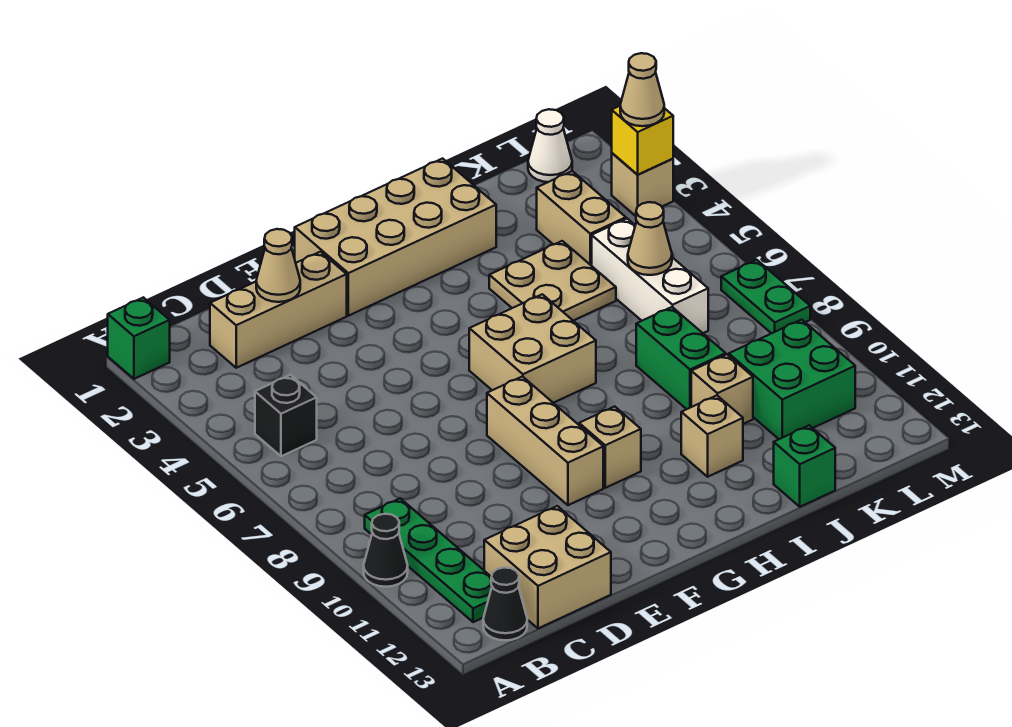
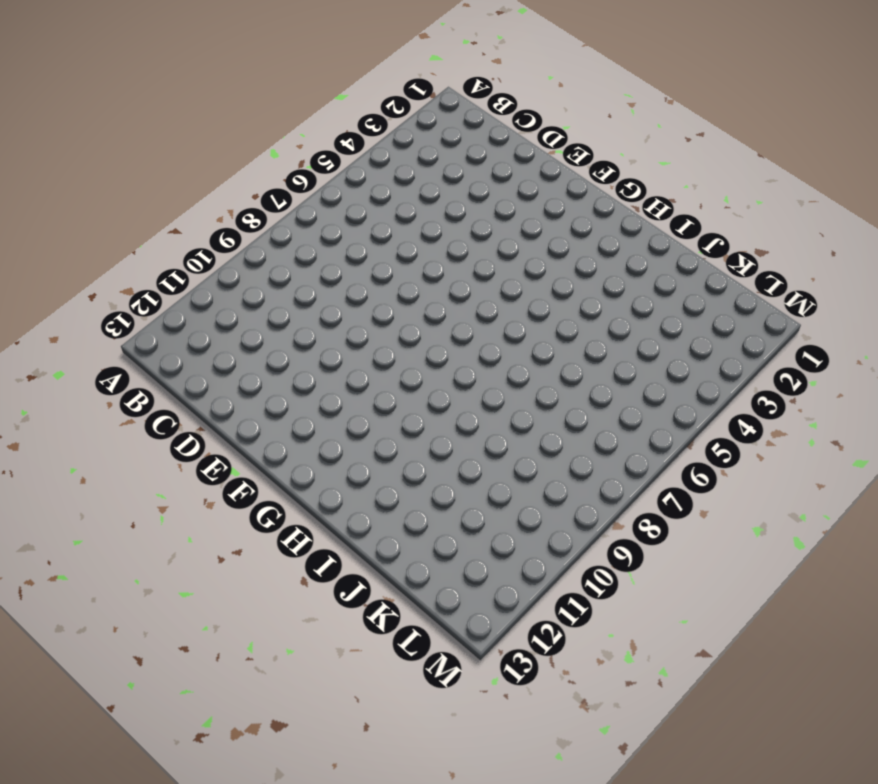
none -> green 1x1 brick [108,297,170,379]
none -> black 1x1 cone [364,514,408,587]
none -> black 1x1 brick [255,375,317,456]

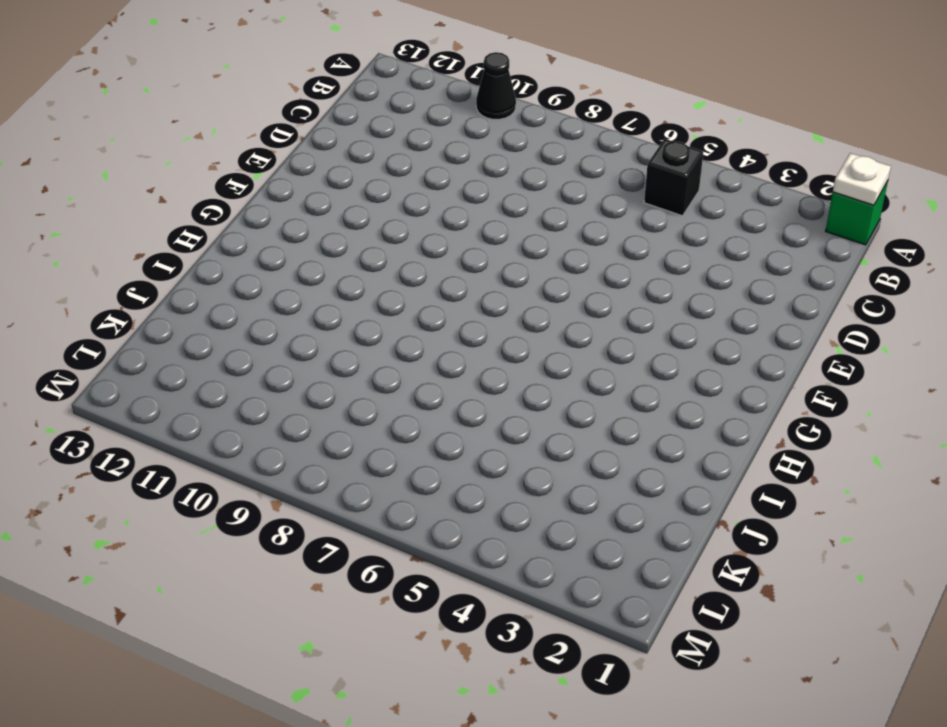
white 1x1 plate [833,153,891,205] -> none
none -> green 1x4 plate [365,498,492,622]
none -> black 1x1 cone [483,568,527,640]
none -> tan 1x3 brick [210,252,347,368]

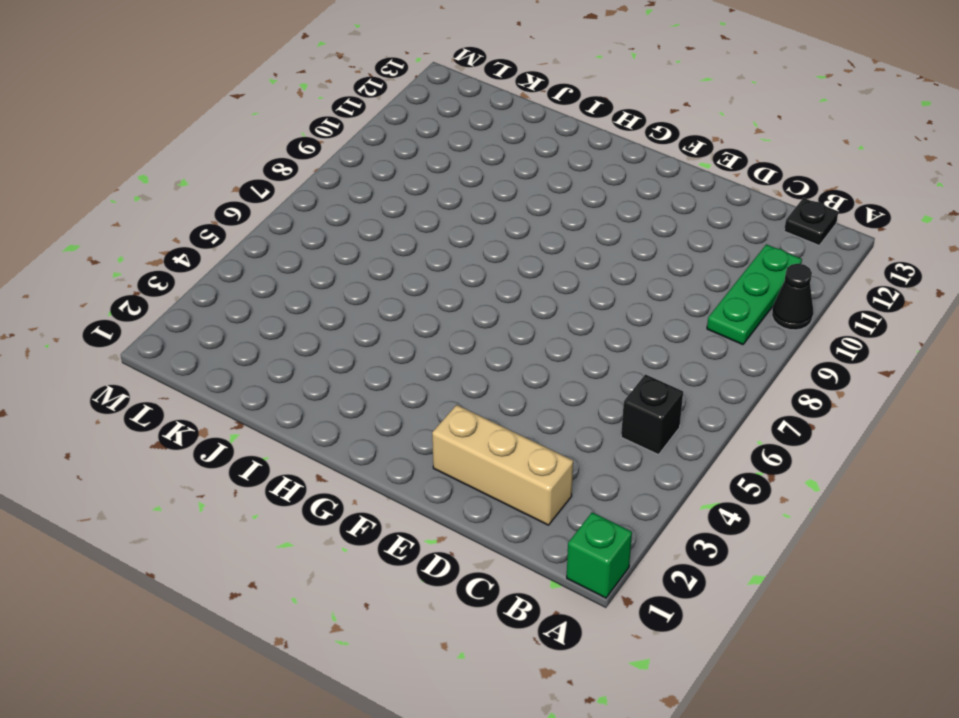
green 1x3 plate [707,244,802,345] -> green 1x4 plate [365,498,492,622]
black 1x1 plate [784,198,838,245] -> black 1x1 cone [483,568,527,640]
none -> tan 2x2 brick [484,506,611,628]
none -> tan 2x4 brick [295,159,496,316]
none -> tan 1x3 brick [487,376,603,505]

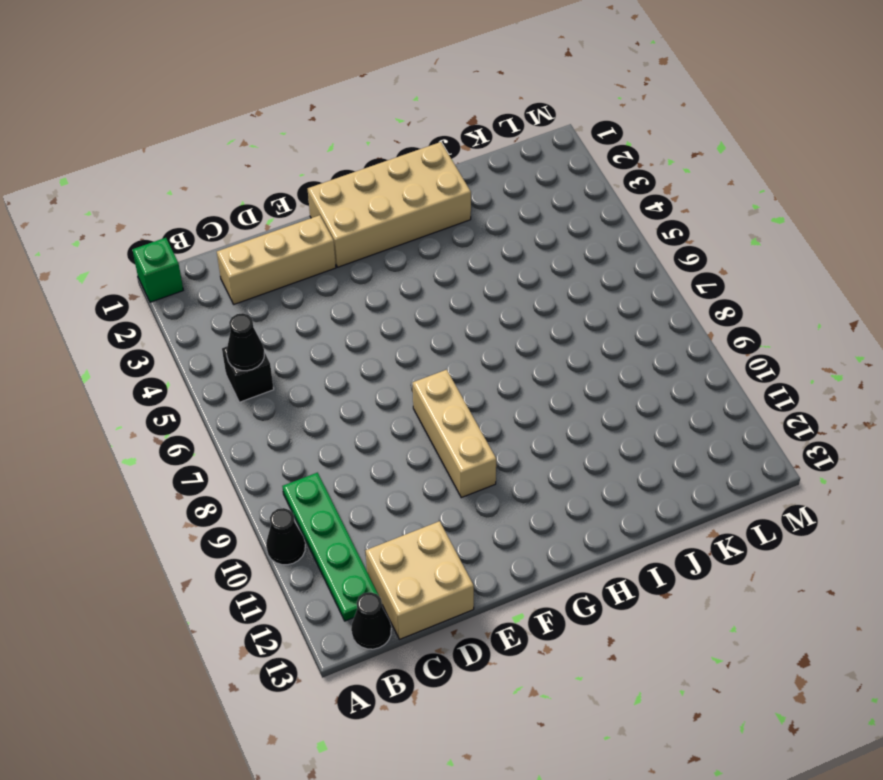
black 1x1 cone [227,313,265,371] -> none
none -> tan 2x2 brick [469,294,596,403]
none -> tan 1x1 brick [579,406,641,488]
none -> tan 2x2 plate [489,241,616,321]

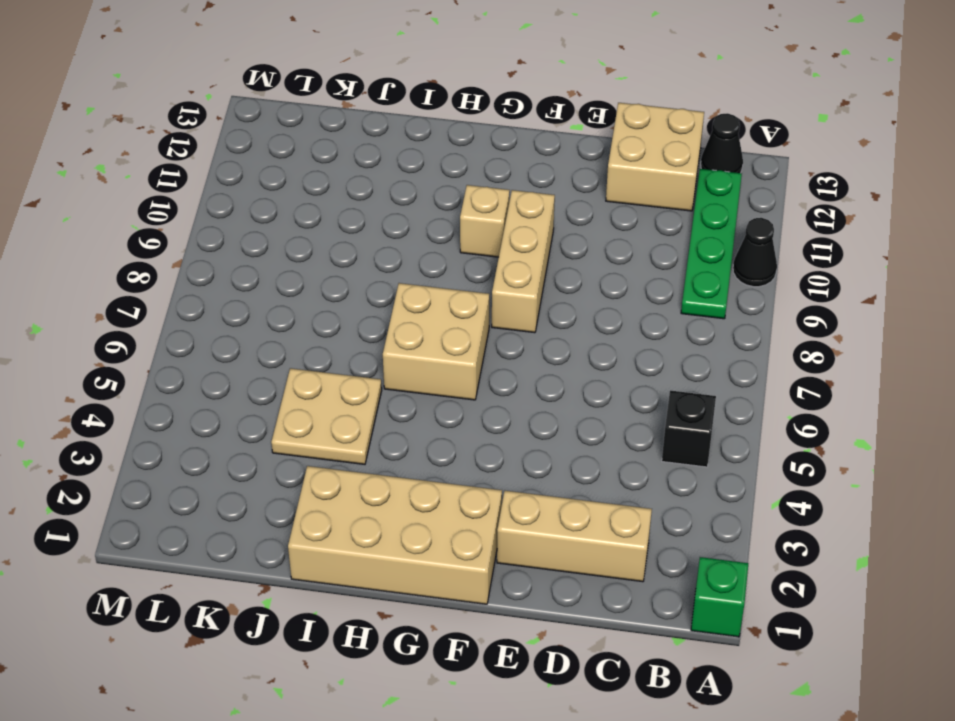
none -> tan 1x1 brick [681,396,743,477]
none -> green 1x2 brick [636,307,726,409]
none -> tan 1x1 brick [691,354,753,424]

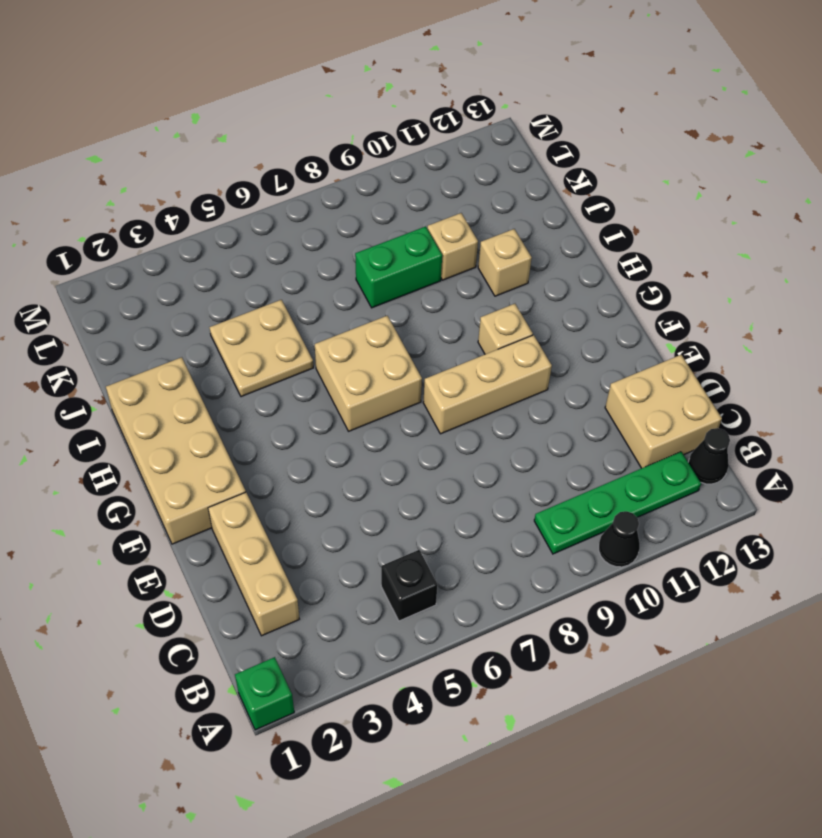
none -> green 1x1 brick [774,425,835,507]
none -> tan 1x2 brick [537,171,626,266]
none -> white 1x3 brick [592,219,708,333]

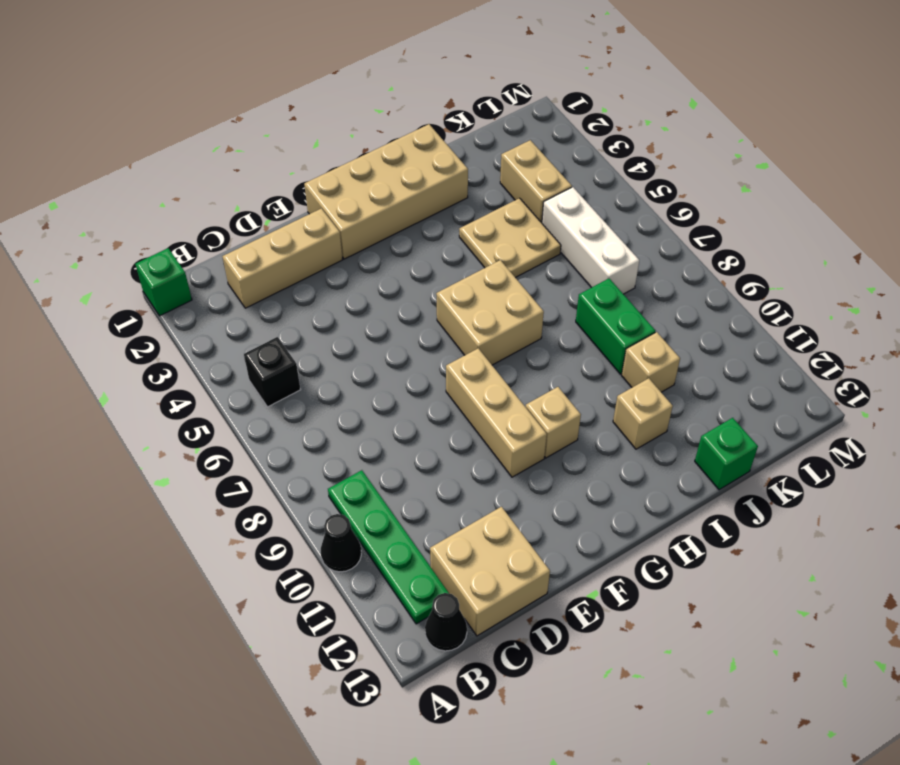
none -> green 2x2 brick [729,320,855,439]
none -> white 1x1 cone [528,109,572,182]
none -> tan 1x1 brick [612,153,673,216]

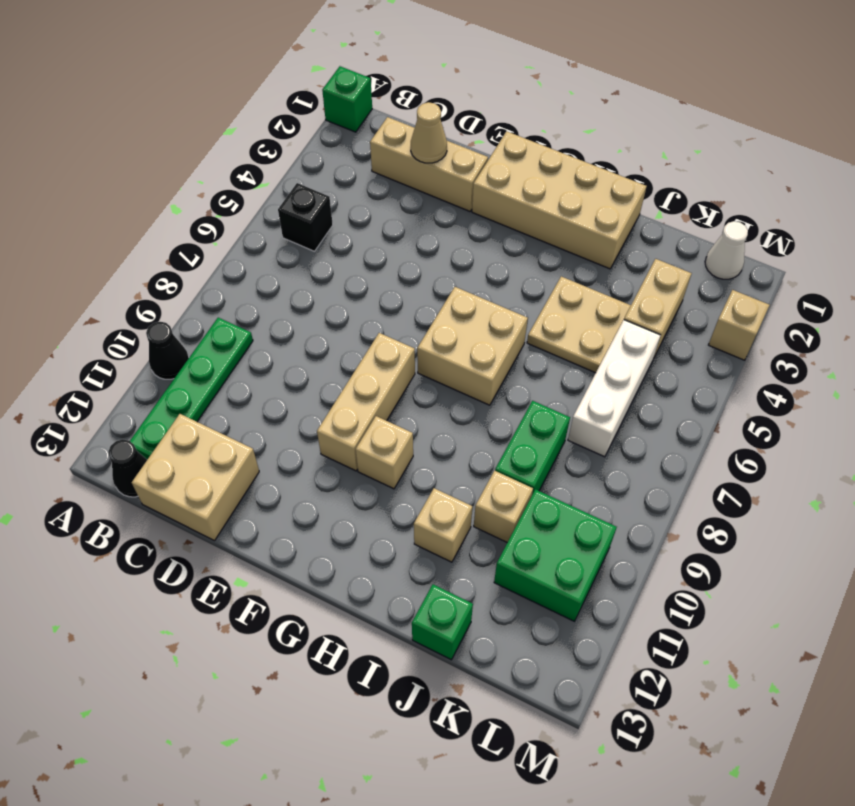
none -> green 1x2 plate [721,260,810,334]
none -> tan 1x1 cone [628,202,672,275]
none -> yellow 1x1 brick [612,106,673,174]

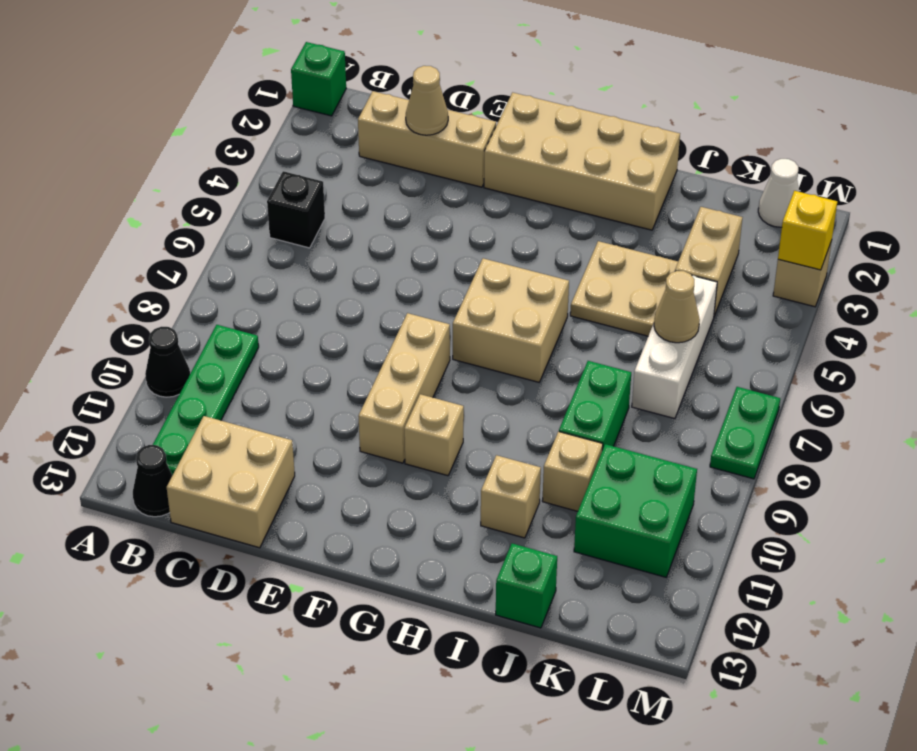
none -> tan 1x1 cone [620,53,664,126]

